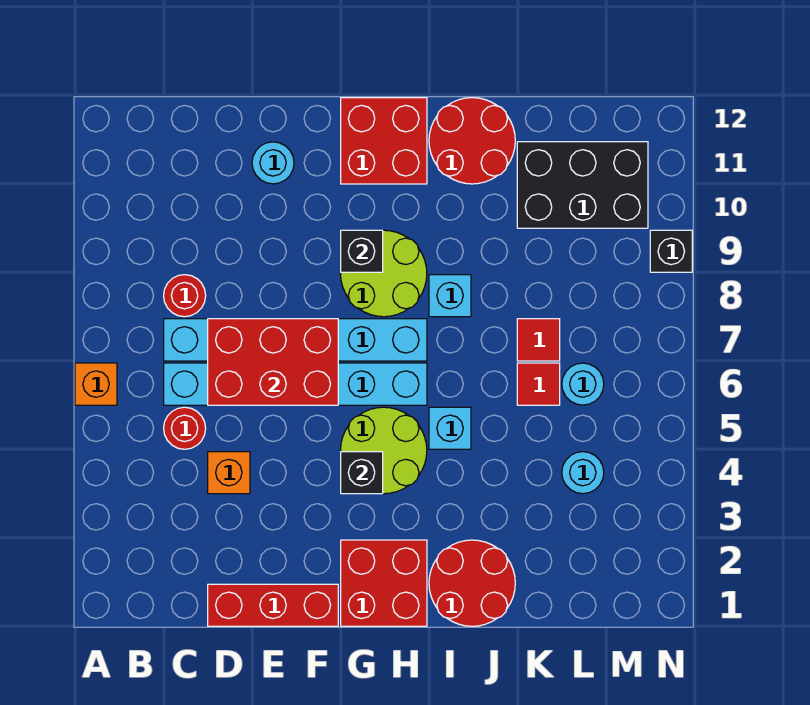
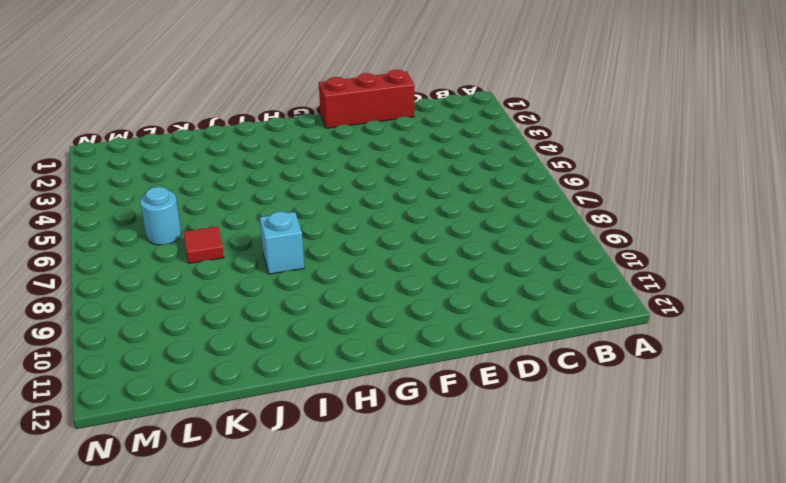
none -> orange 1x1 brick [75,363,117,405]
none -> red 1x1 round brick [164,407,206,449]
none -> cyan 1x6 brick [164,363,427,405]

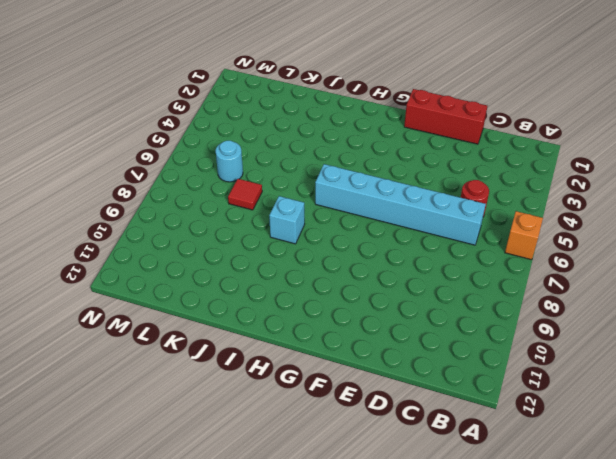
none -> cyan 1x6 brick [164,319,427,361]
none -> red 1x1 round brick [164,275,206,317]
none -> orange 1x1 brick [208,452,250,494]

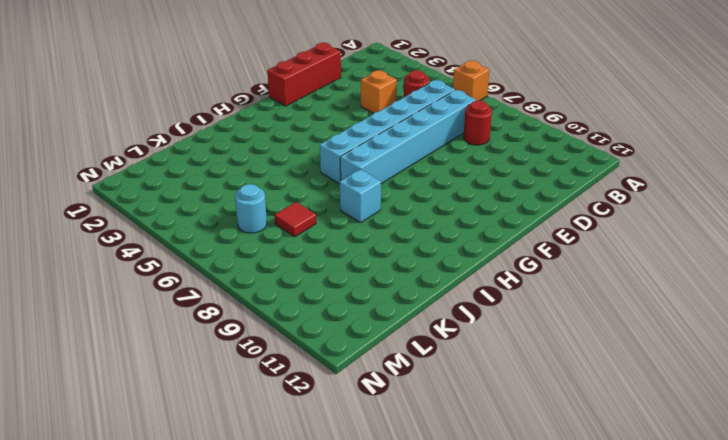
none -> cyan 1x1 round brick [252,142,294,184]
none -> red 2x2 brick [341,540,427,626]
none -> lime 2x2 round brick [341,407,427,494]

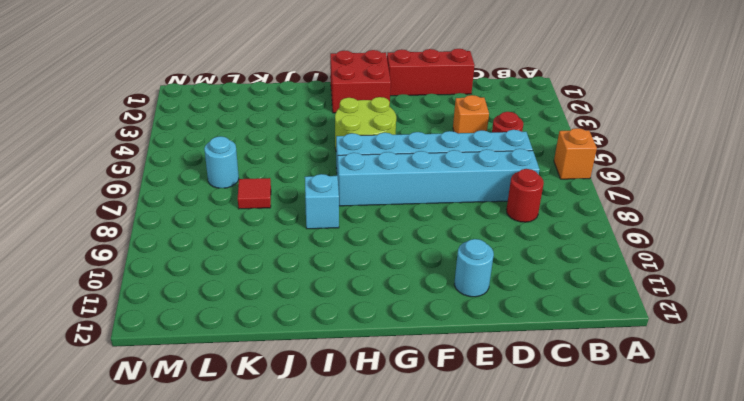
none -> lime 2x2 round brick [341,230,427,317]
none -> red 2x2 brick [341,98,427,184]
none -> red 2x2 round brick [429,540,515,626]

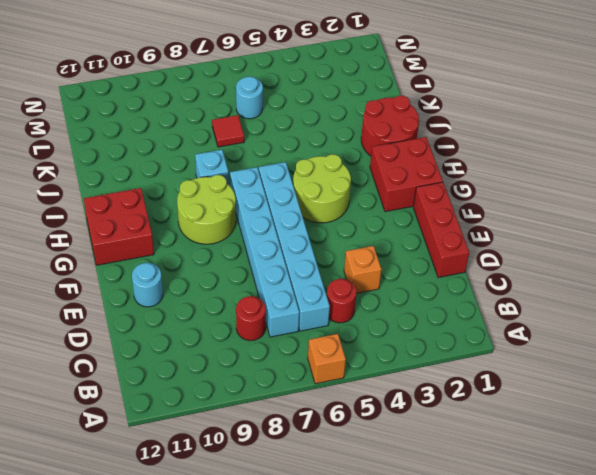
none -> cyan 1x1 brick [429,407,471,449]
none -> red 2x2 round brick [429,98,515,184]
none -> red 1x1 tile [517,363,560,405]

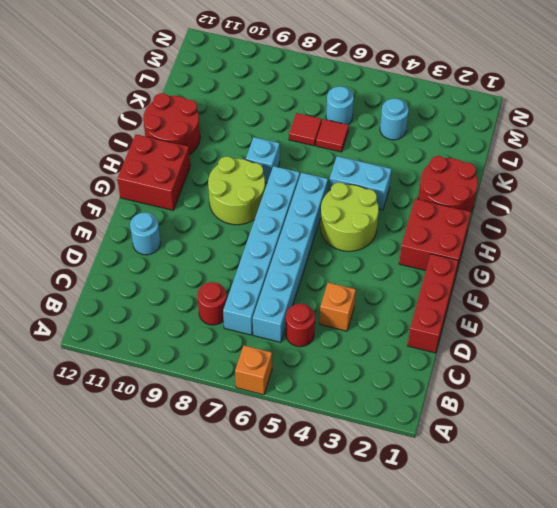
cyan 1x2 brick [329,156,391,210] -> cyan 1x1 brick [429,407,471,449]
none -> black 2x3 brick [517,142,648,228]
none -> black 1x1 brick [650,230,692,272]
none -> red 2x3 brick [208,319,338,405]

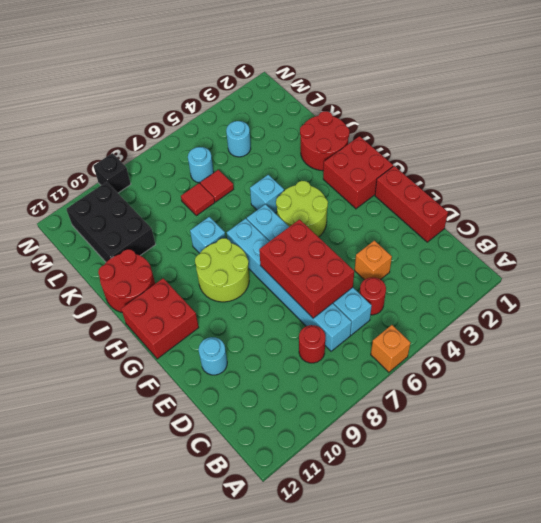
none -> black 1x1 brick [341,452,383,494]
none -> black 1x1 brick [341,230,383,272]

